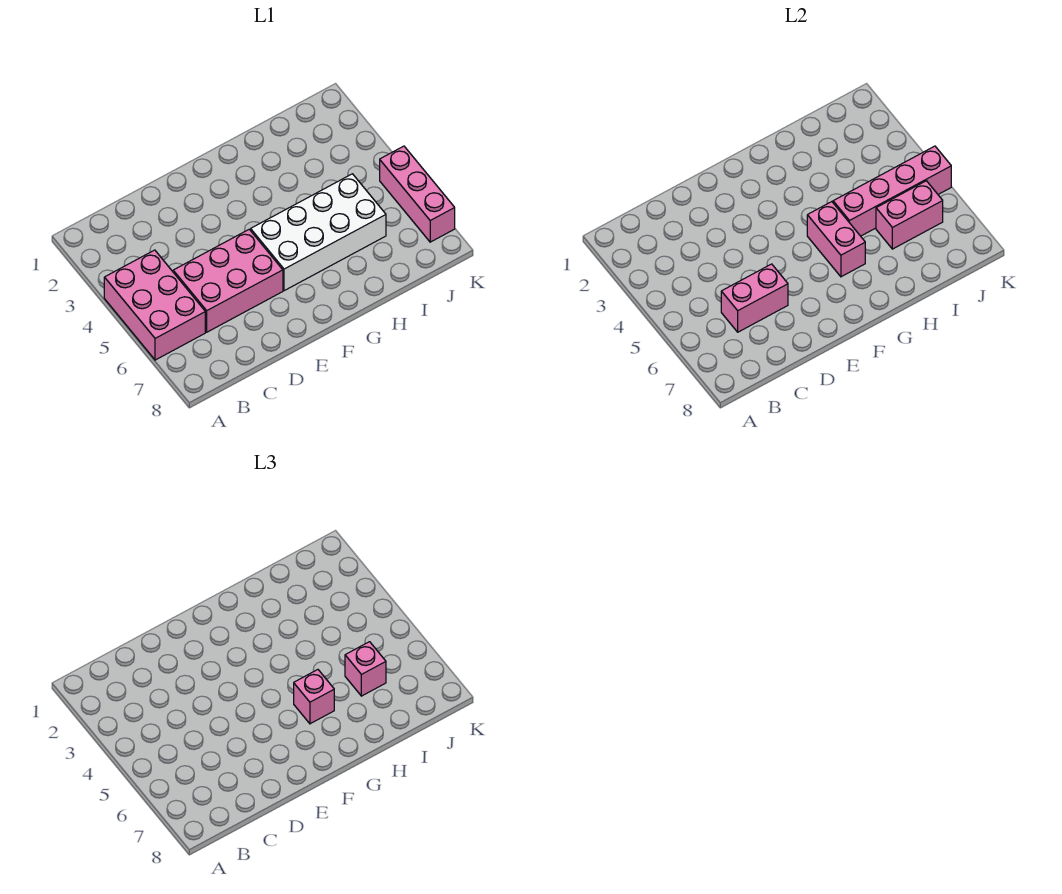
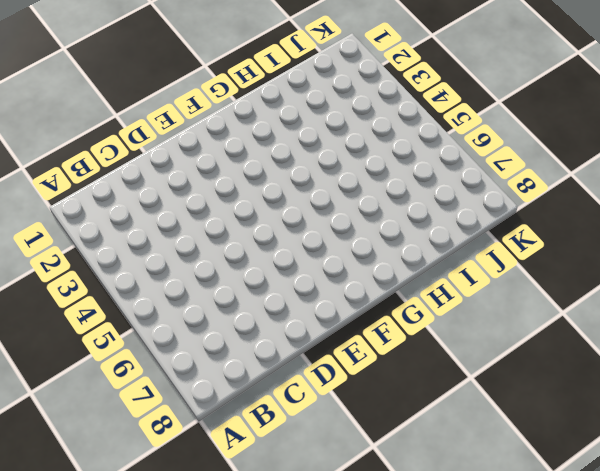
none -> pink 2x3 brick [104,250,205,360]
none -> pink 2x3 brick [173,229,283,332]

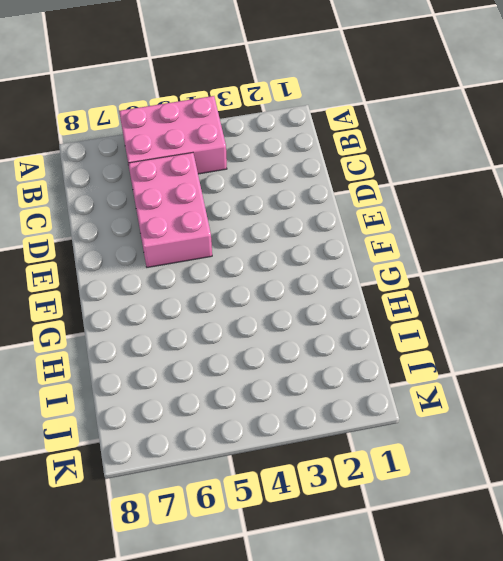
none -> white 2x4 brick [251,174,386,291]
none -> pink 1x3 brick [380,146,455,242]

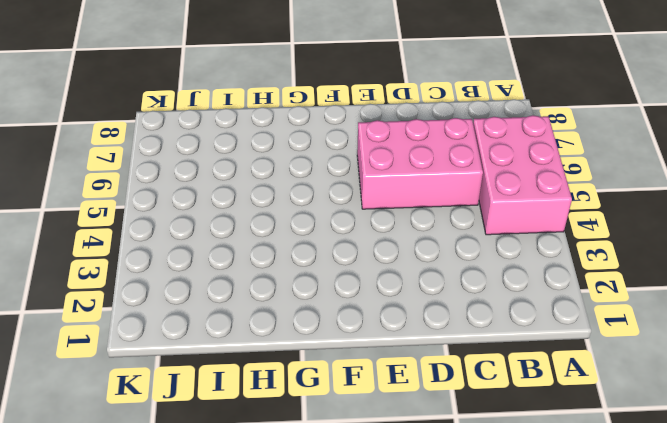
none -> white 2x4 brick [251,174,386,291]
none -> pink 1x3 brick [380,146,455,242]

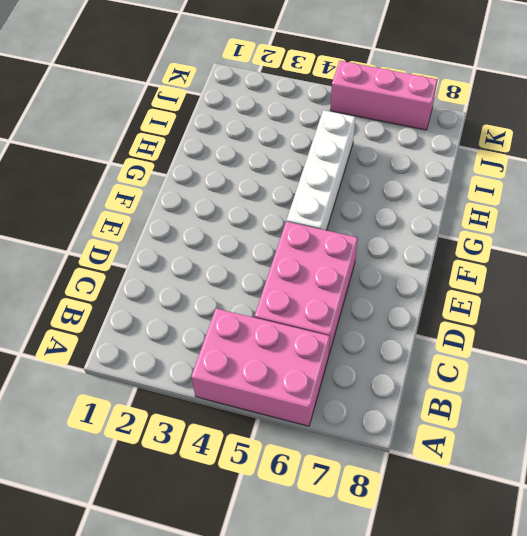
white 1x4 brick [286,110,355,230] -> white 2x4 brick [251,174,386,291]
none -> pink 1x2 brick [721,264,788,332]
none -> pink 1x2 brick [807,202,865,277]

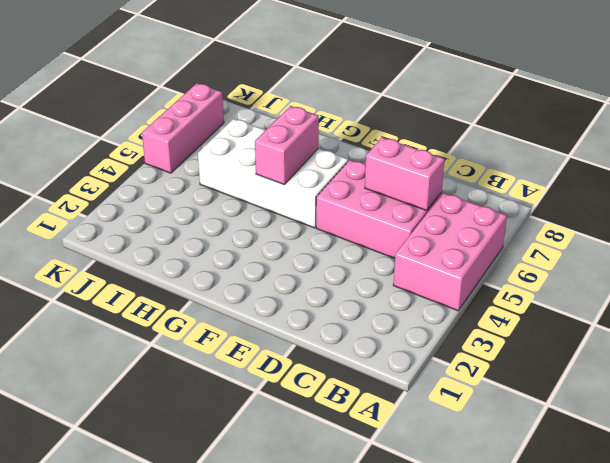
none -> pink 1x4 brick [833,146,951,236]
none -> pink 1x2 brick [876,181,943,249]

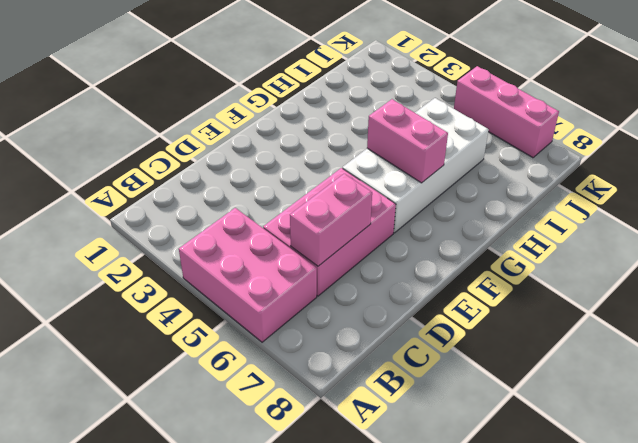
none -> pink 1x4 brick [833,146,951,236]
none -> pink 1x2 brick [876,181,943,249]

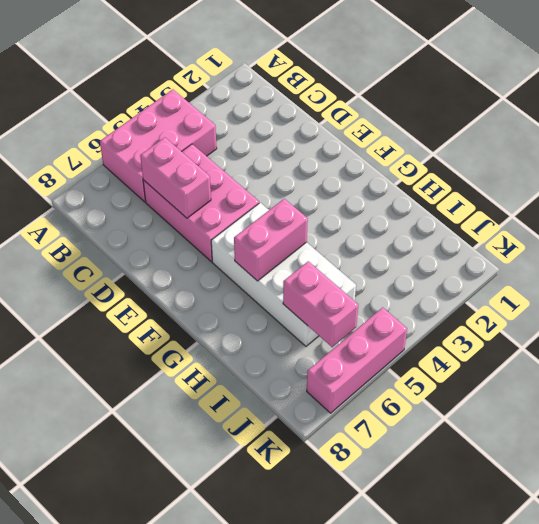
none -> pink 1x4 brick [833,146,951,236]
none -> pink 1x1 brick [294,670,334,724]

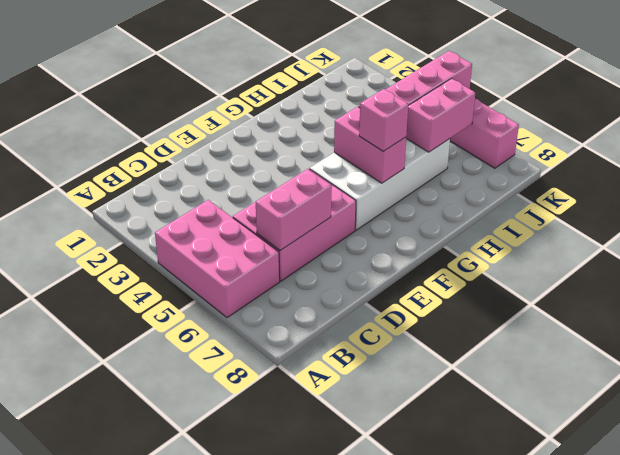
none -> pink 1x1 brick [345,642,386,696]

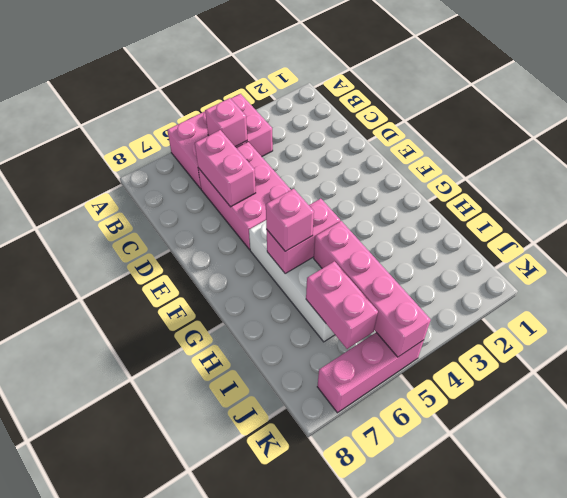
pink 1x1 brick [205,98,247,147] -> pink 1x1 brick moved to [345,642,386,696]

